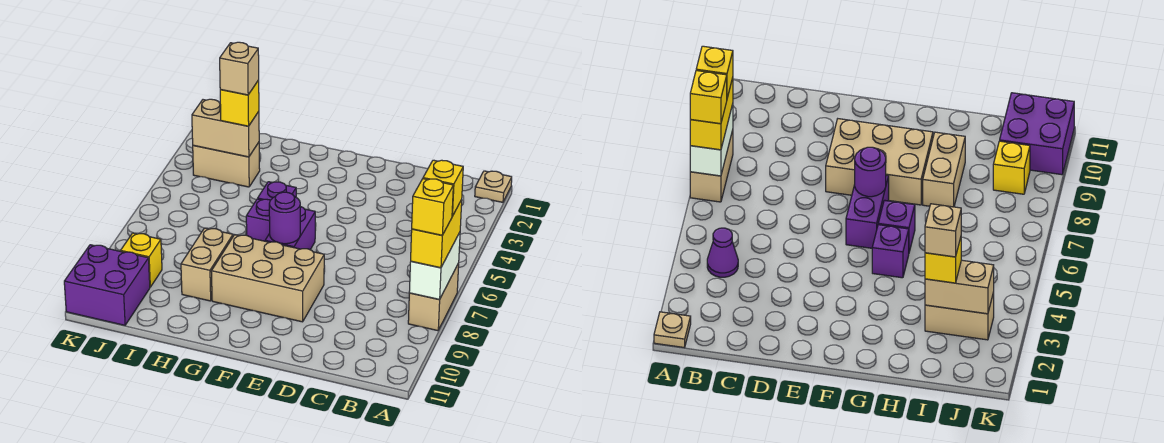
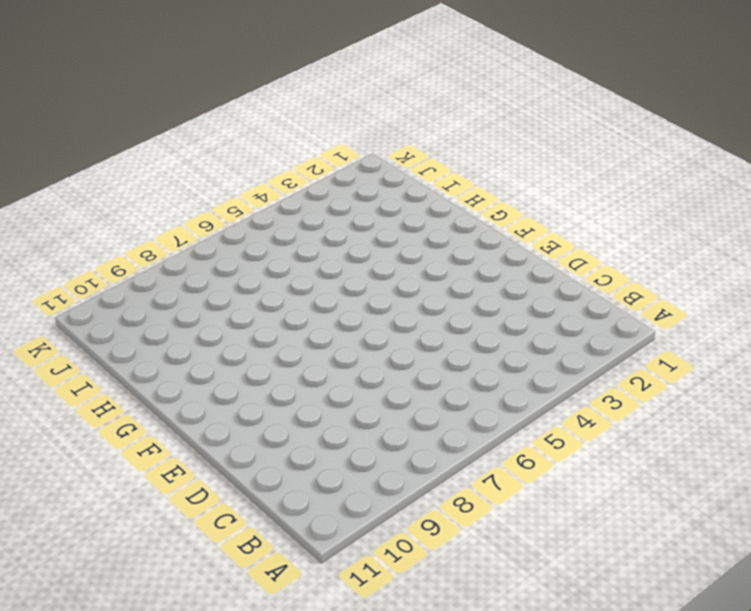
none -> tan 1x1 plate [475,171,512,202]
none -> tan 1x2 brick [408,263,459,331]
none -> purple 1x1 cone [707,228,738,277]

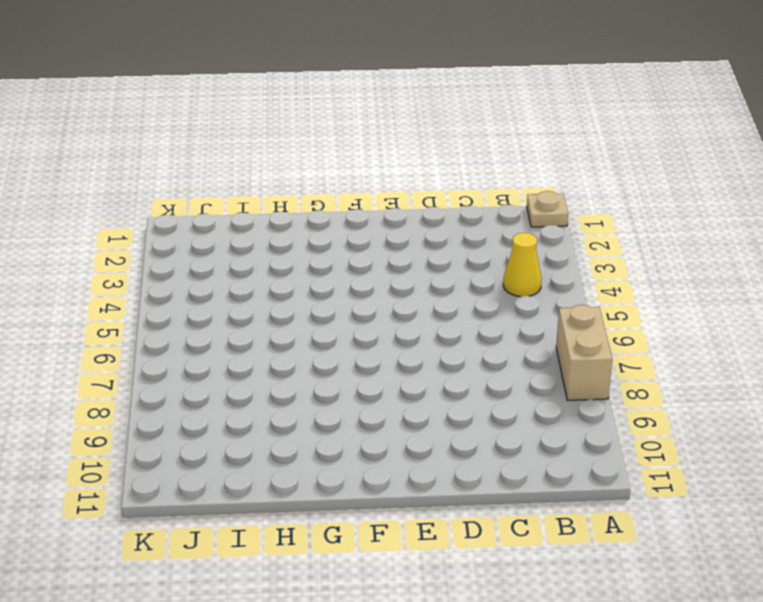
yellow 1x1 cone [503,233,542,297] -> purple 1x1 cone [707,228,738,277]
none -> tan 2x3 brick [211,235,324,322]
none -> purple 1x2 brick [265,207,315,250]
none -> purple 1x1 brick [258,182,296,200]

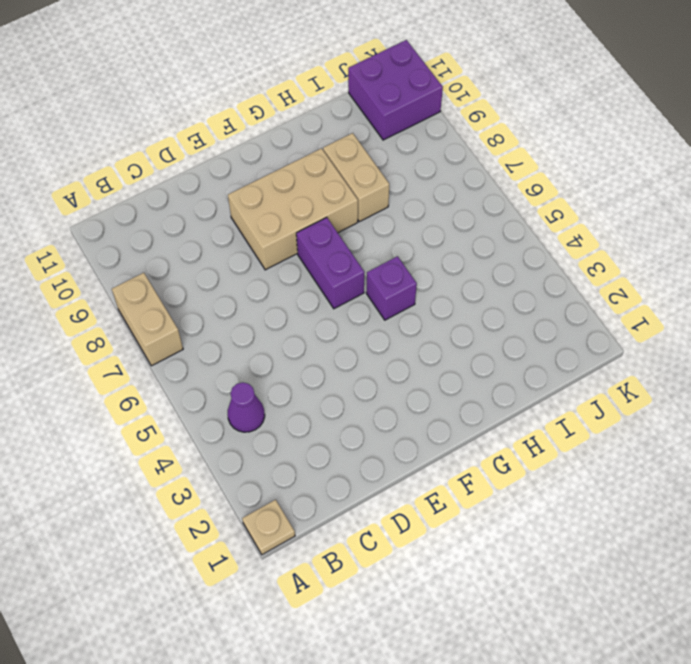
none -> purple 1x1 brick [246,199,270,241]
none -> tan 1x2 brick [193,142,260,187]
none -> yellow 1x1 brick [121,233,162,287]

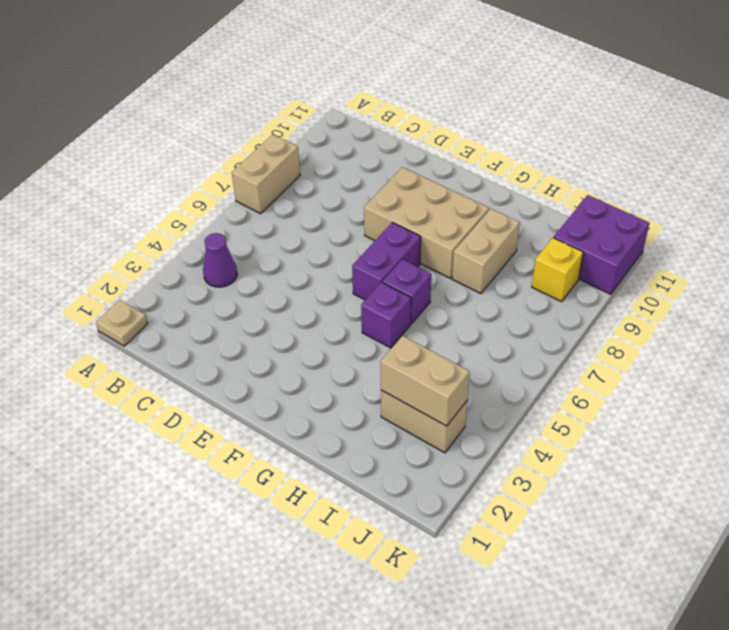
none -> white 1x2 brick [409,232,460,300]
none -> purple 1x1 round brick [269,192,300,244]
none -> yellow 1x2 brick [411,200,462,268]

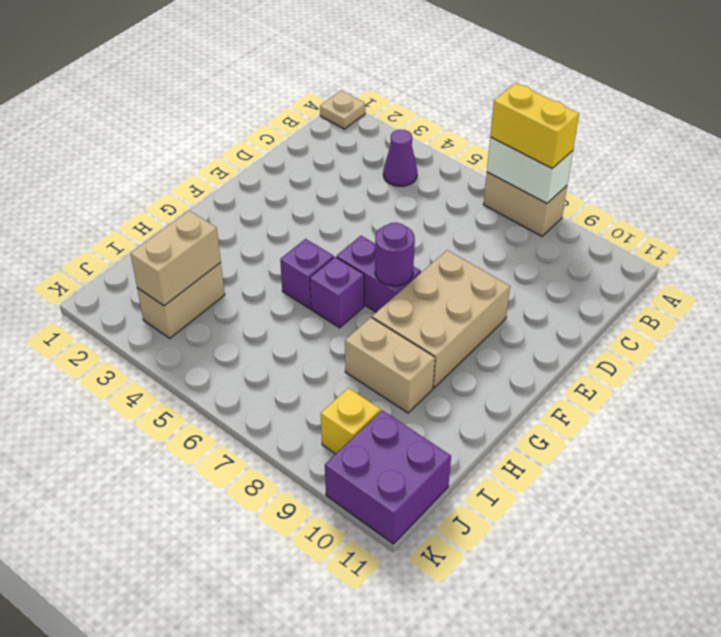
none -> yellow 1x1 brick [220,80,259,126]
none -> yellow 1x1 brick [423,160,463,216]
none -> yellow 1x1 brick [412,179,453,235]

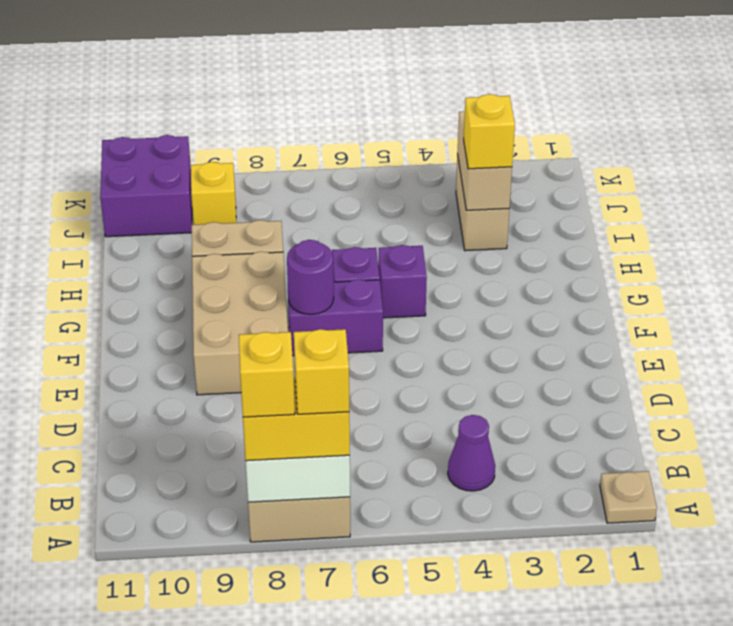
none -> tan 1x1 brick [220,42,259,95]

